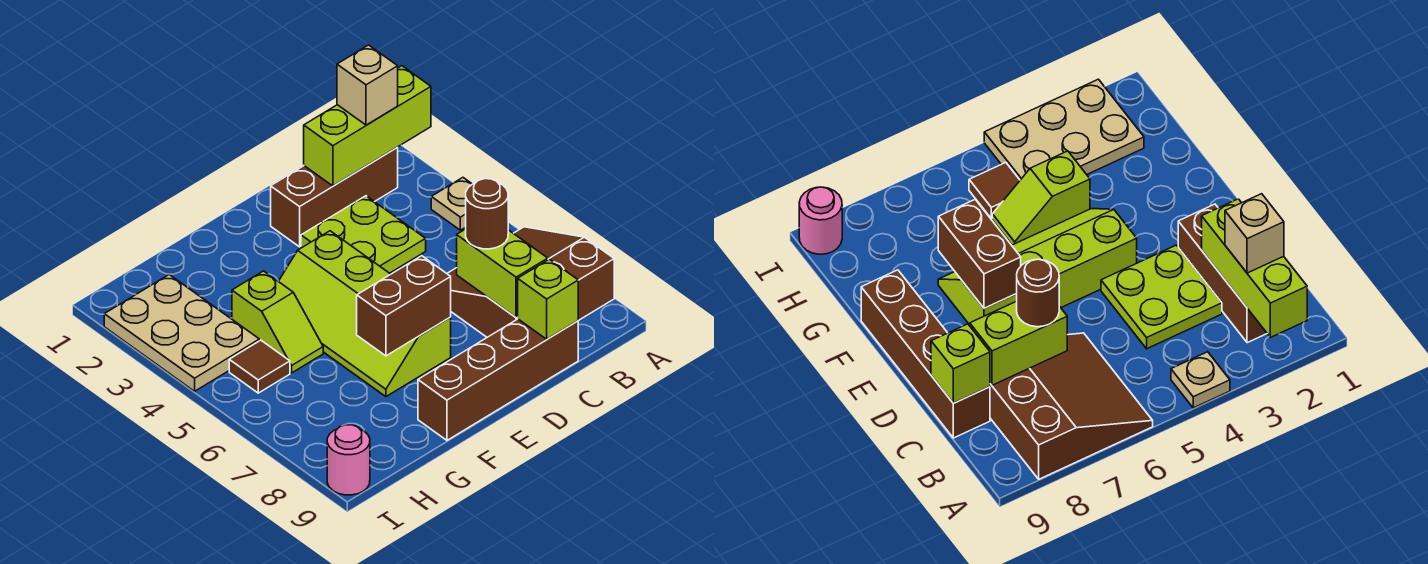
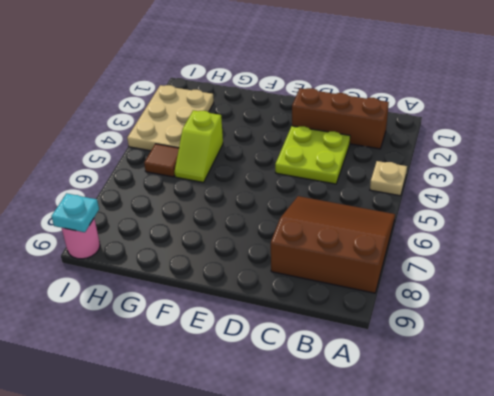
cyan 1x1 plate [52,193,99,232] -> none
none -> brown 1x4 brick [418,319,578,440]
none -> lime 2x4 slope [278,231,451,397]
none -> lime 1x3 brick [304,66,431,186]

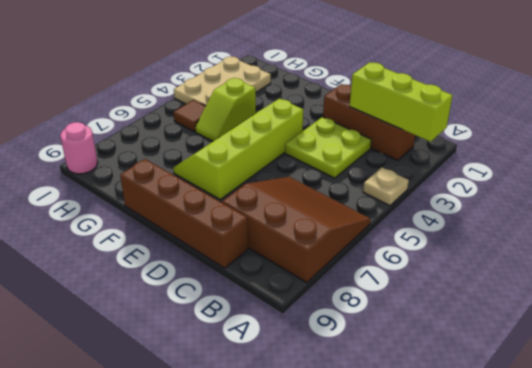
none -> lime 1x2 brick [457,229,548,318]
none -> lime 1x1 brick [518,259,578,339]
none -> brown 1x2 brick [357,256,451,356]

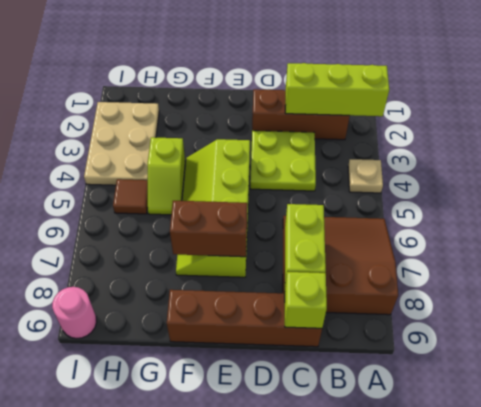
none -> tan 1x1 brick [337,45,398,125]
none -> brown 1x1 round brick [466,179,508,249]

